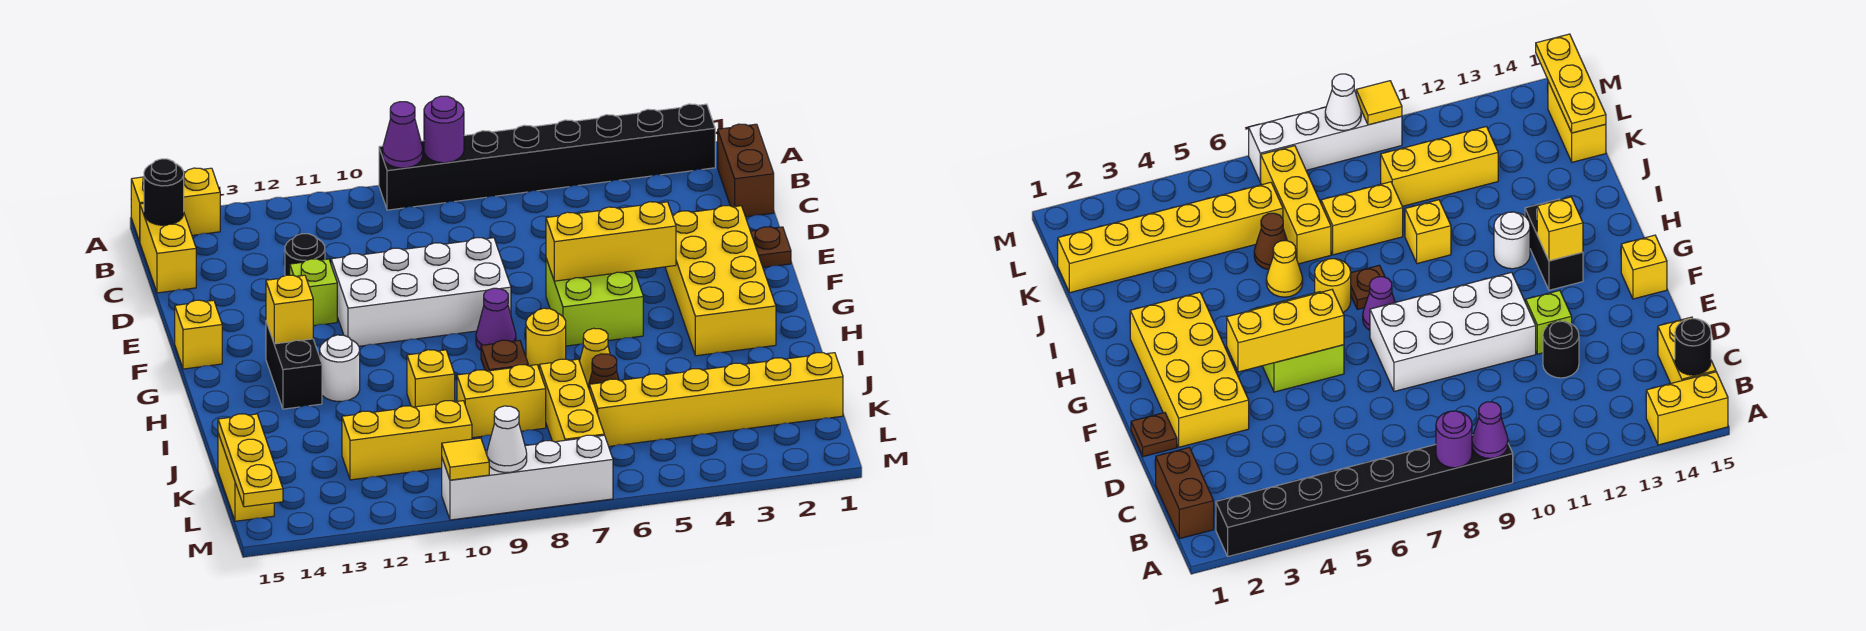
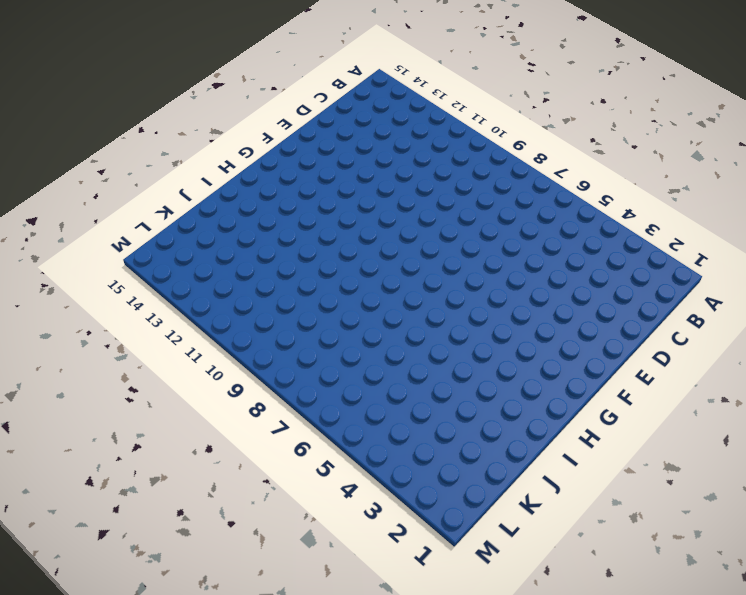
none -> black 1x8 brick [379,104,715,210]
none -> yellow 1x2 brick [131,168,220,241]
none -> brown 1x2 brick [718,124,774,217]
none -> yellow 1x2 brick [140,204,196,293]

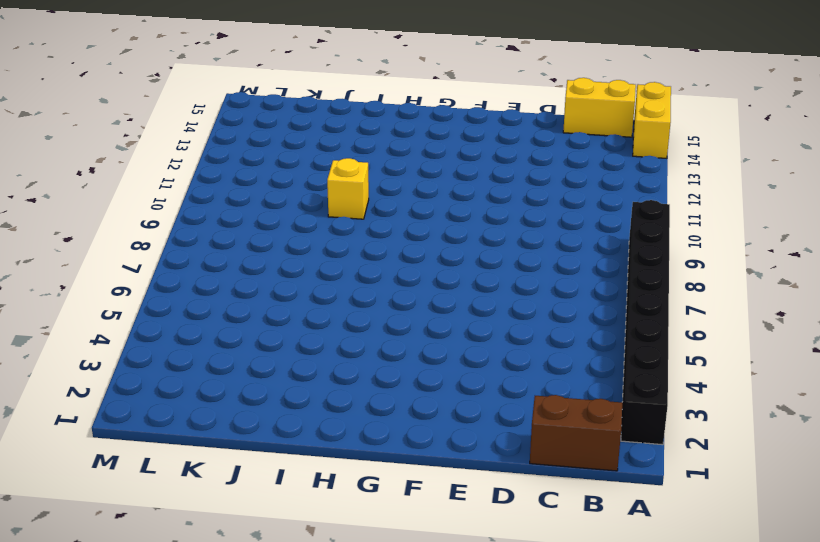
none -> black 1x1 round brick [285,234,325,276]
none -> brown 1x1 plate [750,227,791,268]
none -> yellow 2x4 brick [665,206,776,356]
none -> white 2x4 brick [331,238,511,346]

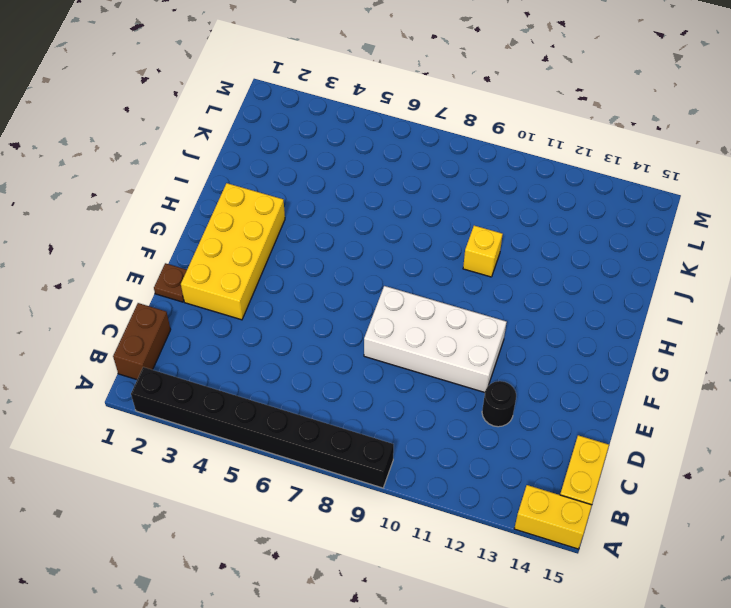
none -> lime 1x1 brick [290,259,337,326]
none -> lime 2x2 brick [546,259,643,346]
none -> yellow 1x1 brick [175,300,222,369]
none -> purple 1x1 cone [476,288,516,350]

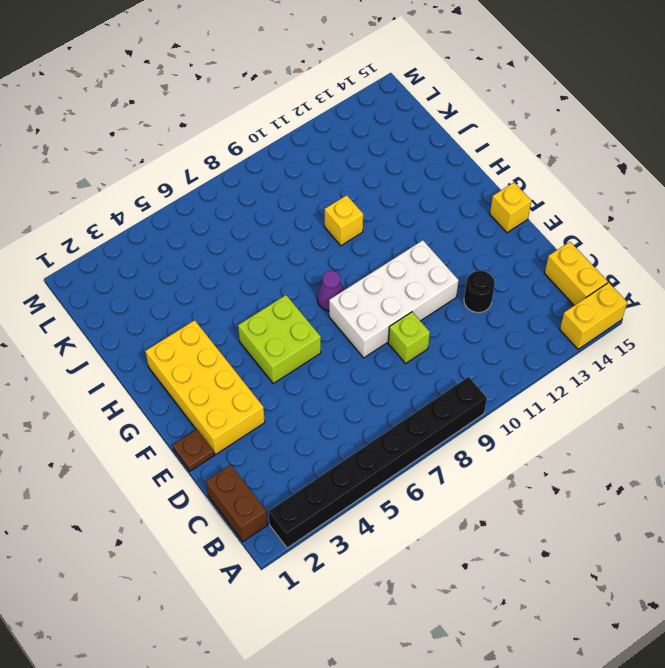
lime 1x1 brick [388,312,430,363] -> lime 1x1 brick moved to [290,259,337,326]
none -> black 1x2 brick [266,322,322,409]
none -> yellow 1x1 round brick [526,308,566,368]
none -> brown 1x1 plate [481,340,528,371]
none -> white 1x1 round brick [320,335,360,401]

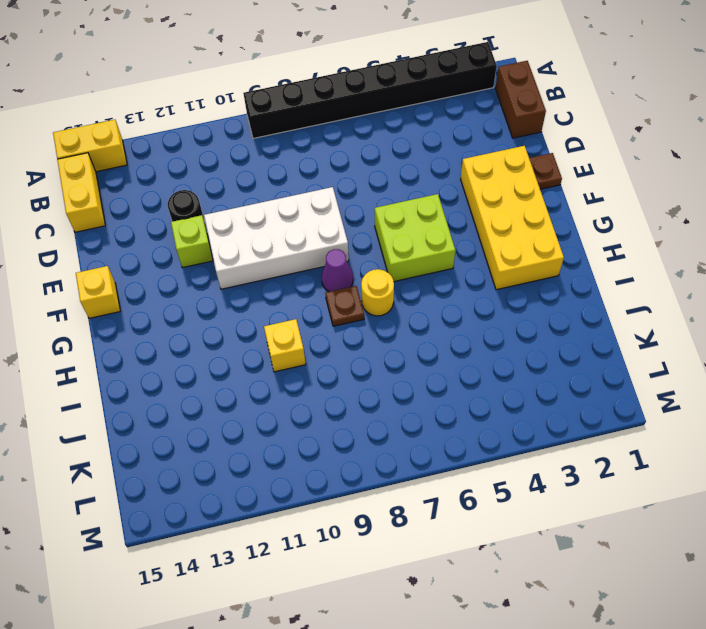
none -> black 1x2 brick [266,322,322,409]
none -> white 1x1 round brick [320,335,360,401]
none -> yellow 1x1 cone [579,328,610,385]
none -> brown 1x1 cone [588,354,619,388]

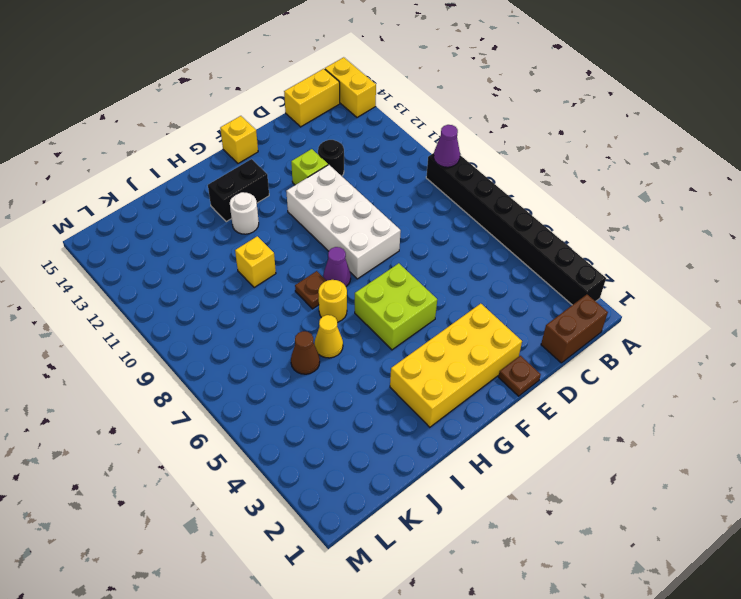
none -> yellow 1x3 brick [539,359,604,442]
none -> yellow 1x2 brick [457,365,546,438]
none -> yellow 1x6 brick [589,353,843,446]
none -> yellow 1x3 brick [342,401,472,480]

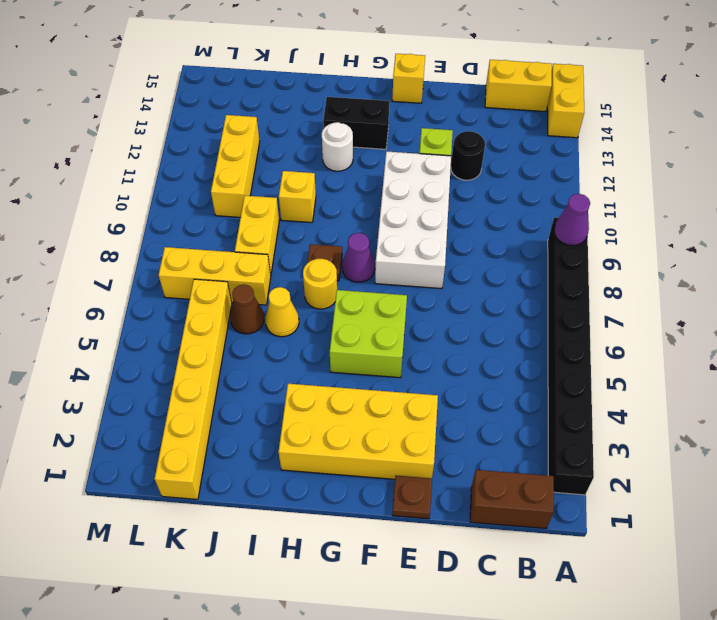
none -> yellow 1x2 brick [218,433,274,521]
none -> white 1x4 brick [442,435,613,520]
none -> purple 1x1 round brick [424,96,464,163]
none -> black 1x1 round brick [144,159,184,225]

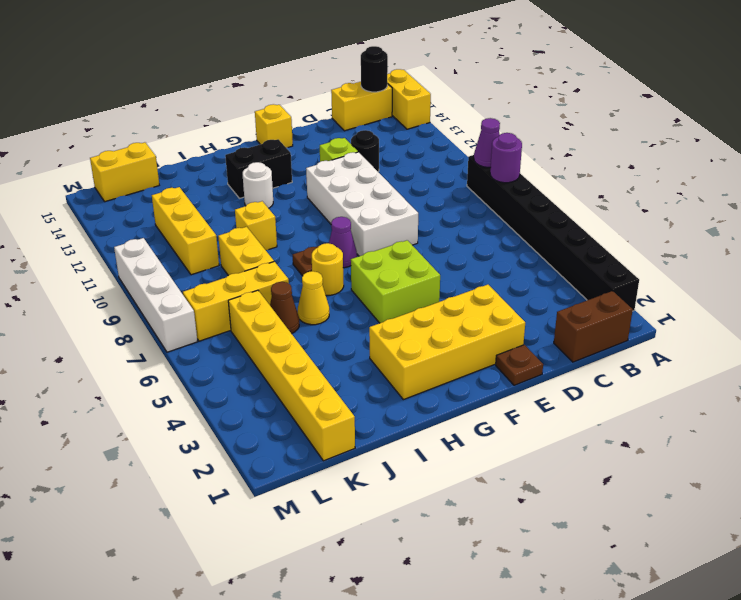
none -> yellow 1x3 brick [546,202,676,281]
none -> yellow 1x1 brick [266,275,313,344]
none -> yellow 1x3 plate [218,414,283,507]
none -> white 1x1 cone [487,406,527,472]

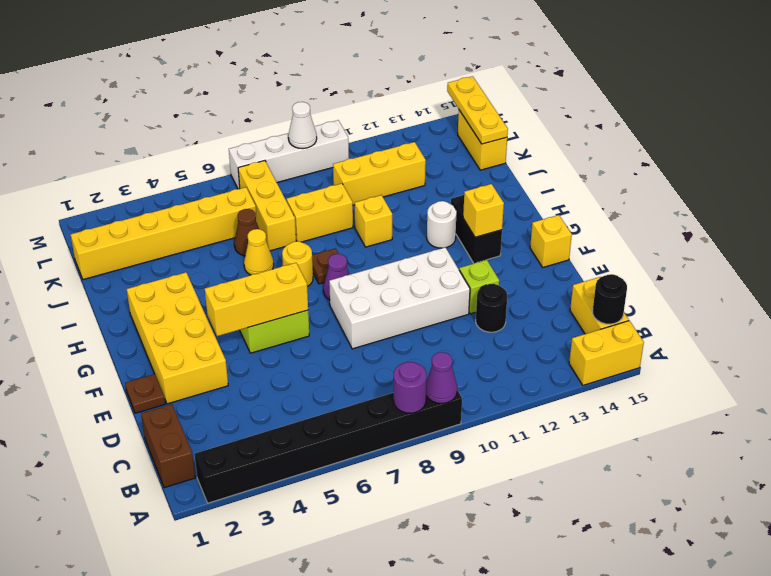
none -> yellow 1x1 tile [442,438,489,480]

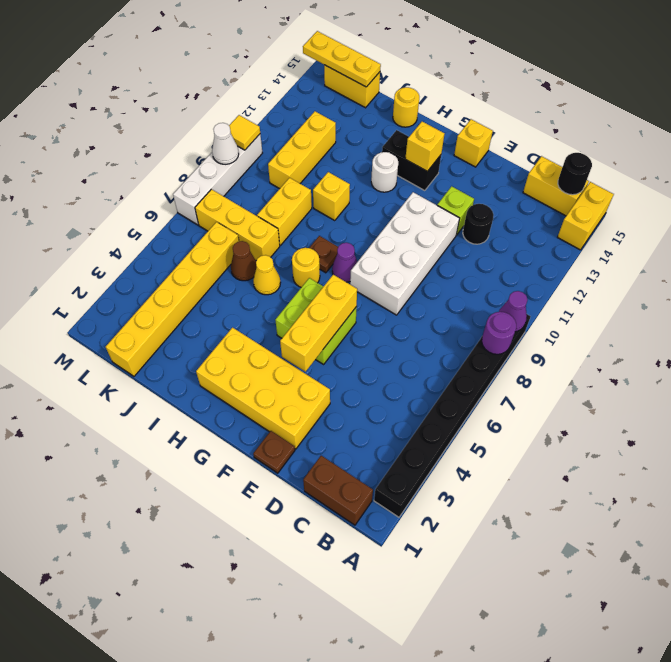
yellow 1x1 round brick [393,87,419,127] -> none

